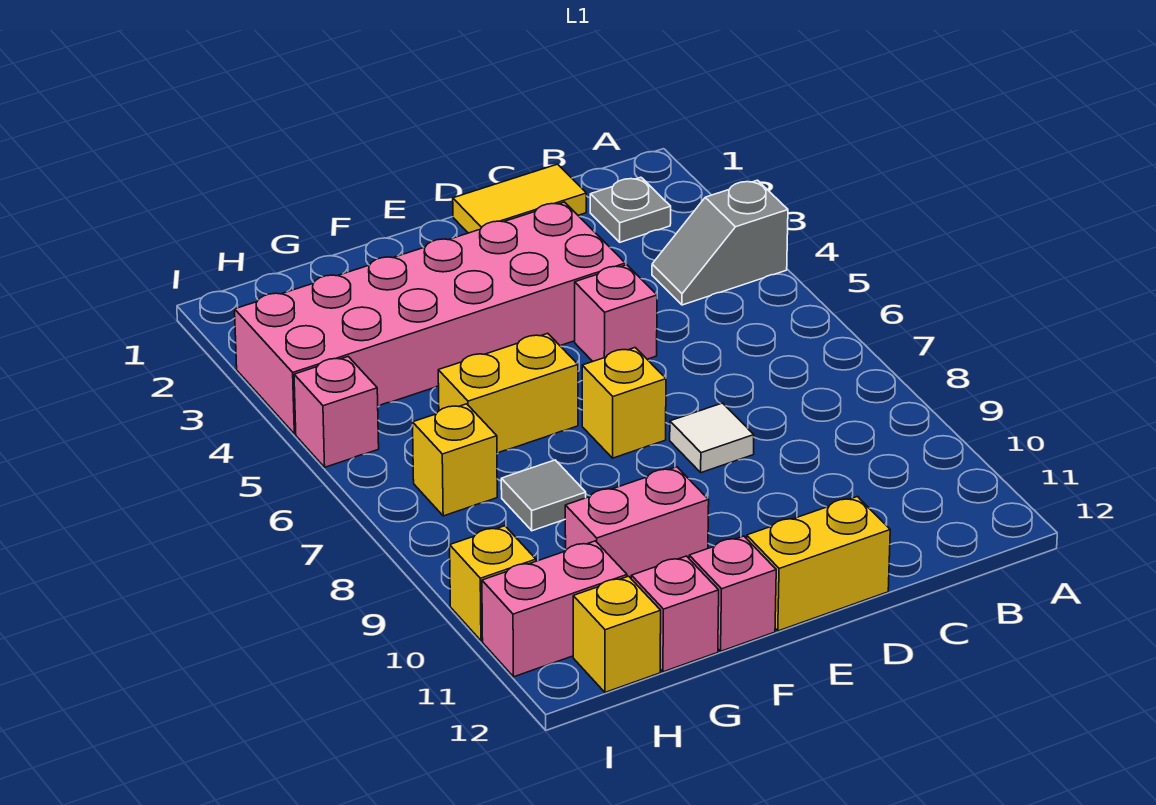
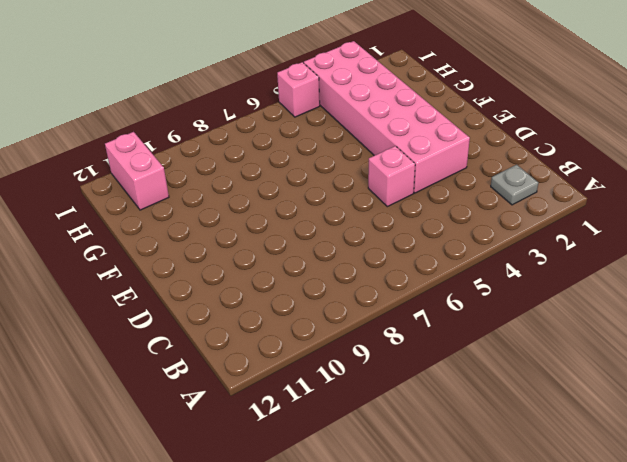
none -> grey 1x2 slope [652,180,788,305]
none -> yellow 1x2 tile [453,164,586,233]
none -> white 1x1 tile [670,403,754,473]

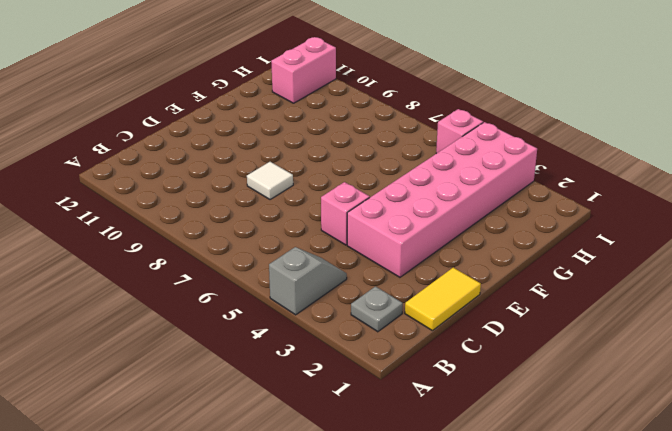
none -> yellow 1x2 brick [747,496,890,631]
none -> yellow 1x1 brick [582,348,666,458]
none -> yellow 1x2 brick [438,333,578,453]

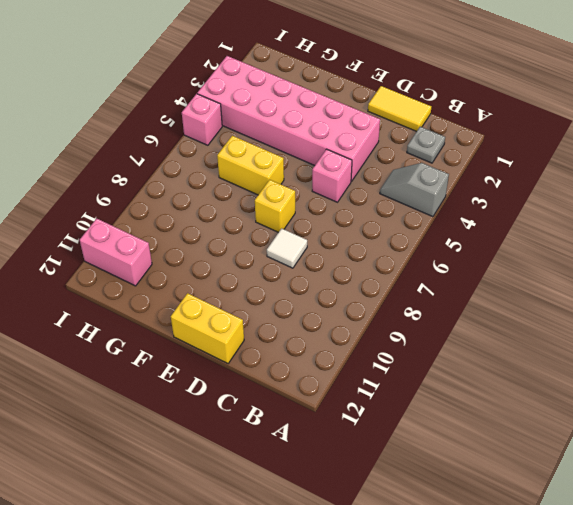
none -> pink 1x2 brick [565,467,709,578]
none -> pink 1x1 brick [689,536,776,651]
none -> grey 1x1 tile [501,460,586,531]

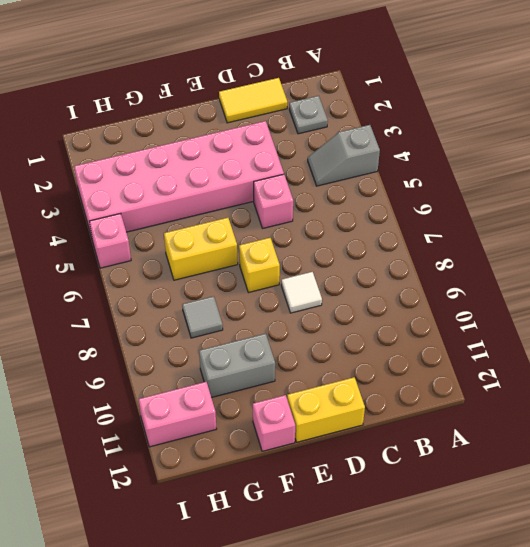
grey 1x2 brick [199,334,275,398] -> pink 1x2 brick [565,467,709,578]
none -> pink 1x1 brick [631,556,719,672]
none -> yellow 1x1 brick [413,404,497,516]
none -> yellow 1x1 brick [573,576,661,692]

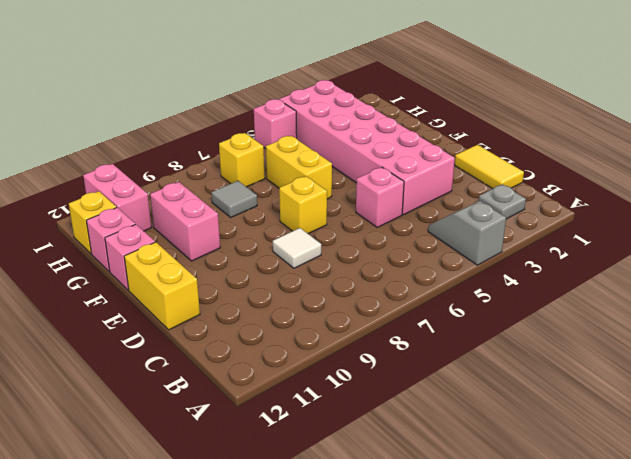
none -> yellow 1x1 brick [450,526,536,641]

